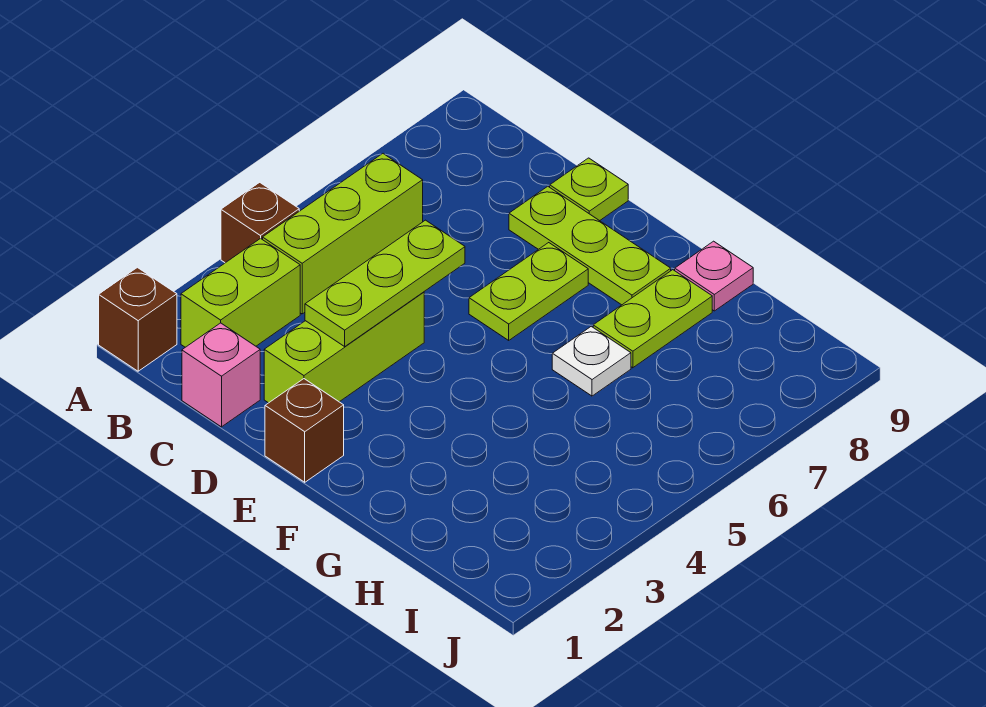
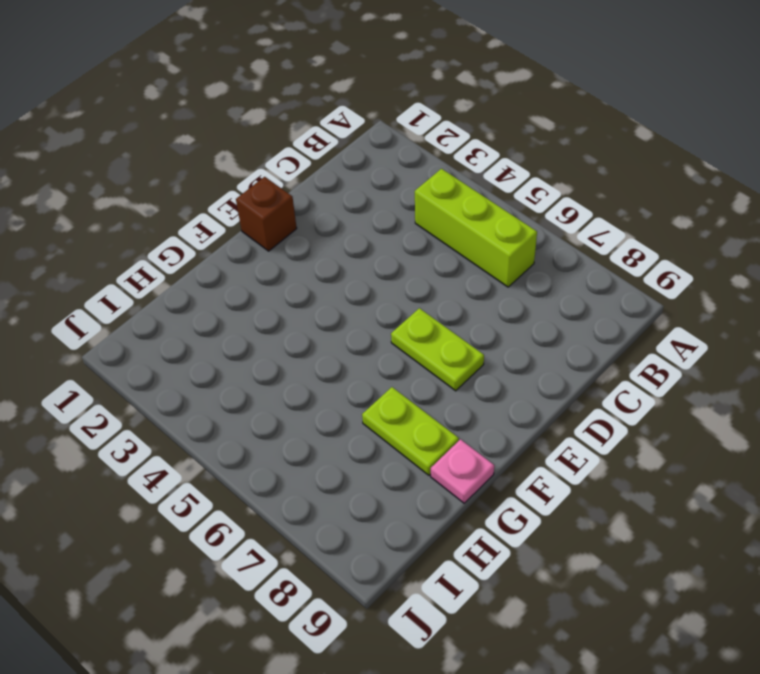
none -> brown 1x1 brick [99,267,177,371]
none -> brown 1x1 brick [221,182,299,263]
none -> lime 1x2 brick [181,238,300,347]

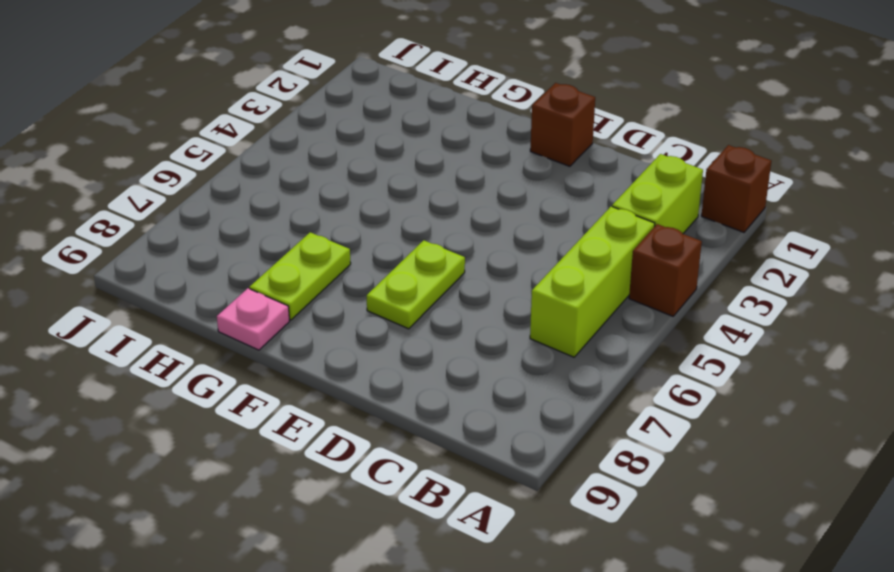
none -> pink 1x1 brick [182,323,260,427]
none -> lime 1x3 brick [264,292,424,403]
none -> lime 1x3 plate [509,186,671,305]

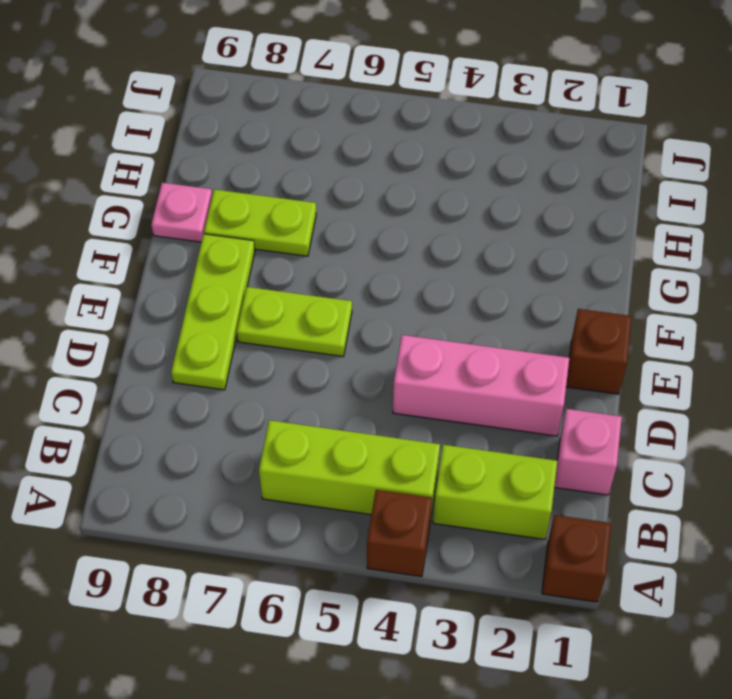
pink 1x3 brick [393,335,569,436] -> lime 1x3 brick [264,292,424,403]
none -> lime 1x1 plate [550,158,628,221]
none -> white 1x1 plate [552,326,631,396]
none -> lime 1x3 plate [305,220,465,346]

